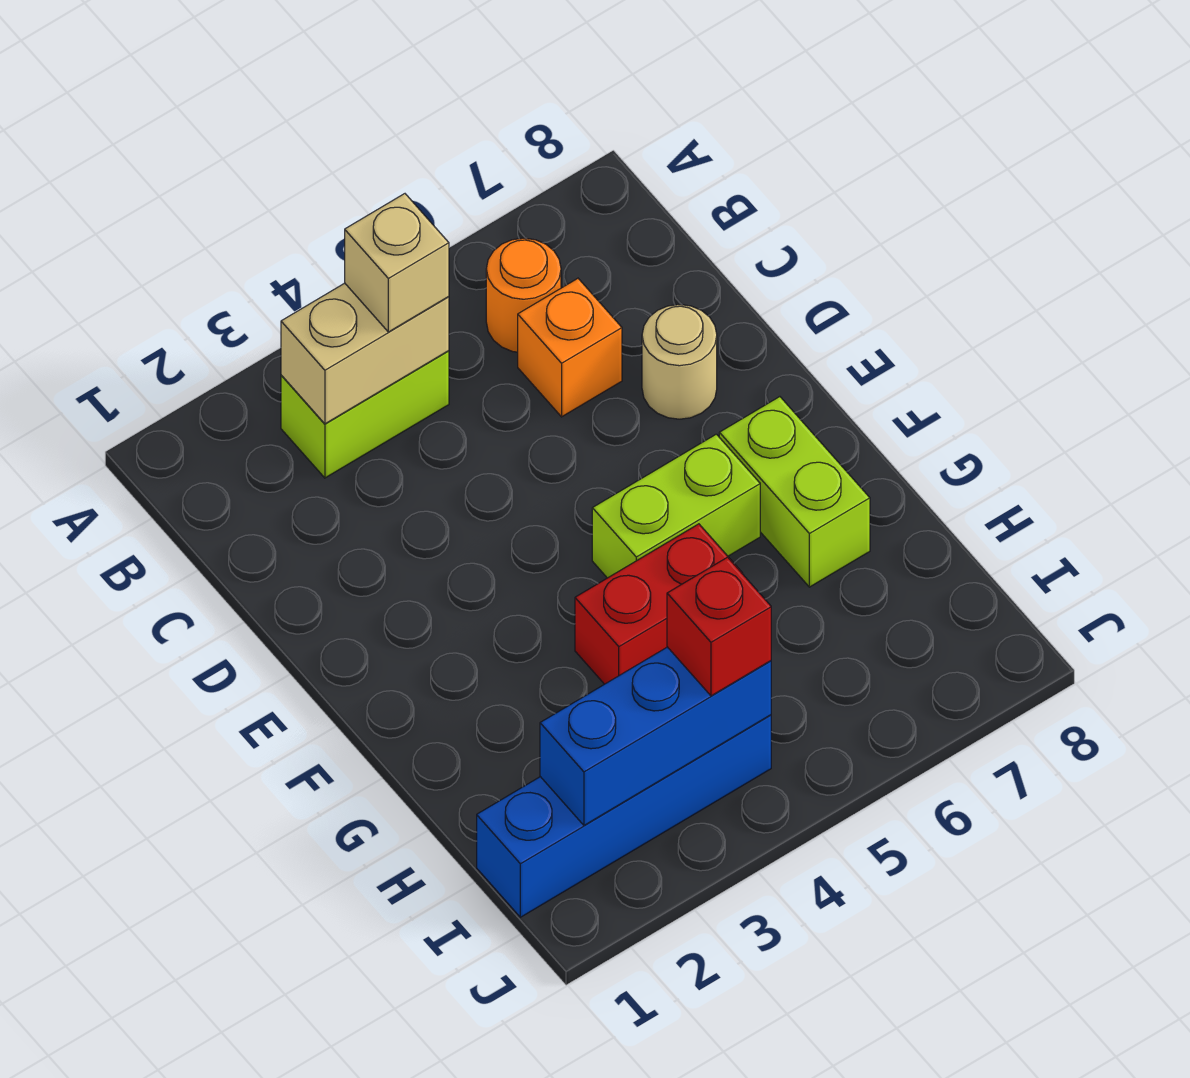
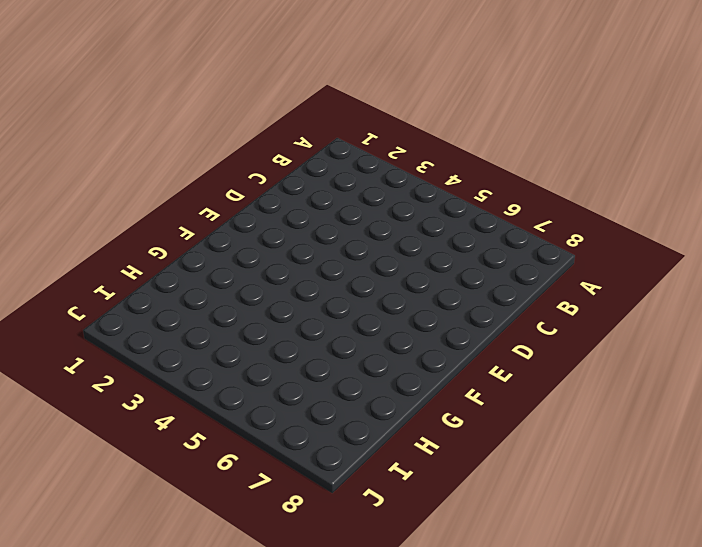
none -> lime 1x2 brick [281,351,449,478]
none -> orange 1x1 round brick [486,238,561,352]
none -> orange 1x1 brick [518,278,622,417]

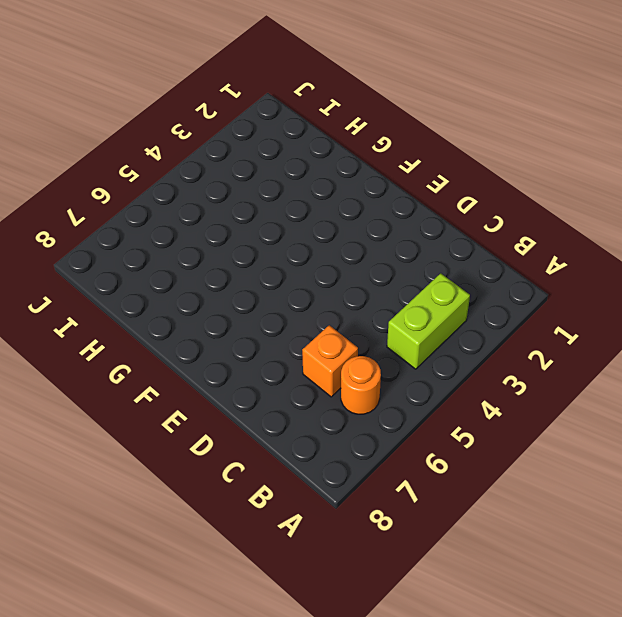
none -> tan 1x1 round brick [642,305,717,419]
none -> lime 1x2 brick [592,434,760,578]
none -> lime 1x2 brick [719,397,870,587]

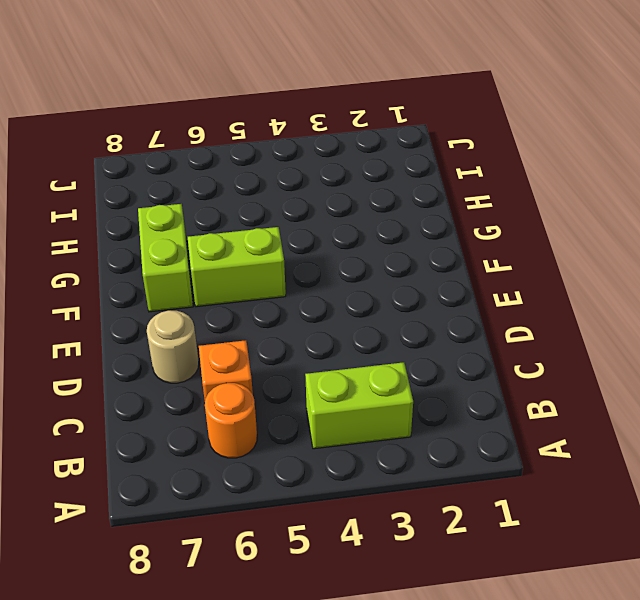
none -> red 1x2 brick [575,524,742,684]
none -> blue 1x4 brick [477,715,771,917]
none -> tan 1x2 brick [281,283,449,424]

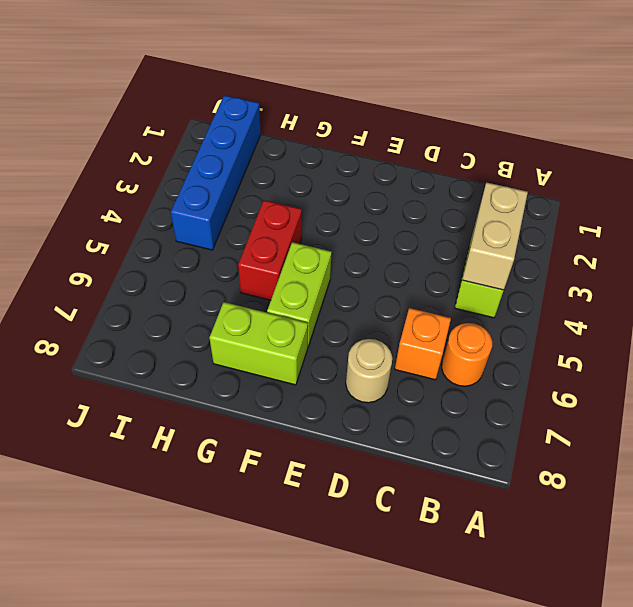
none -> blue 1x3 brick [540,647,771,825]
none -> tan 1x1 brick [345,194,449,332]
none -> red 1x1 brick [667,557,771,696]

